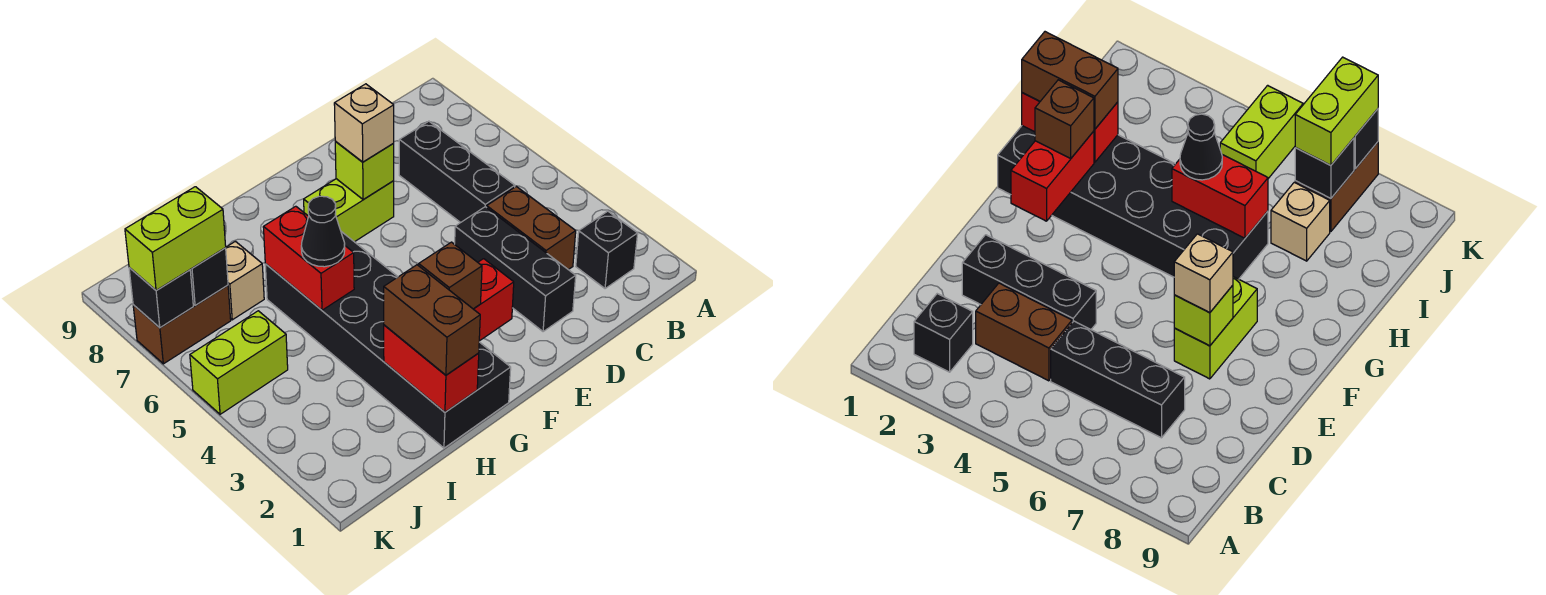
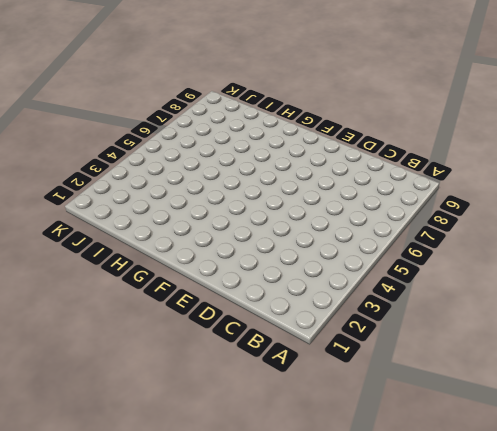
none -> black 1x1 brick [576,211,638,289]
none -> brown 1x2 brick [487,186,576,270]
none -> black 1x3 brick [399,121,515,223]

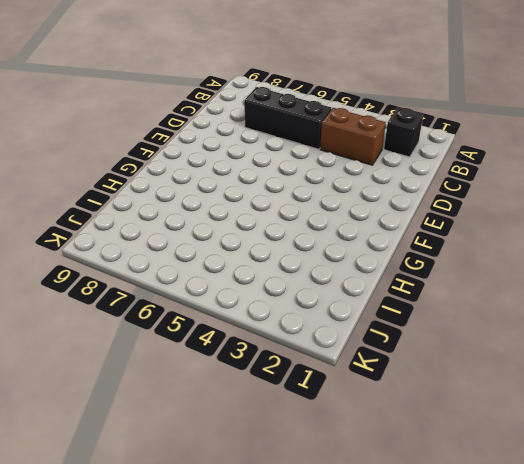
none -> black 1x3 brick [455,207,576,332]
none -> lime 1x2 brick [304,179,394,242]
none -> black 2x6 brick [265,232,511,448]

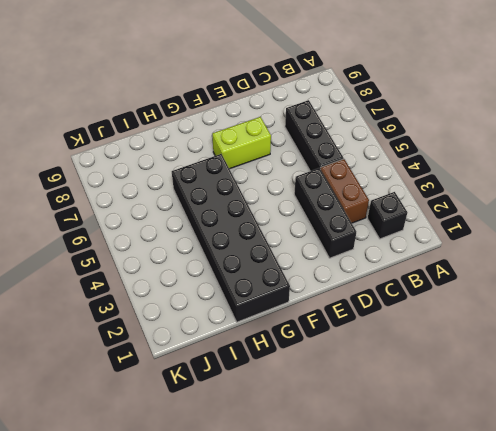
none -> tan 1x1 brick [226,241,264,320]
none -> lime 1x2 brick [190,311,288,414]
none -> brown 1x2 brick [133,285,231,364]

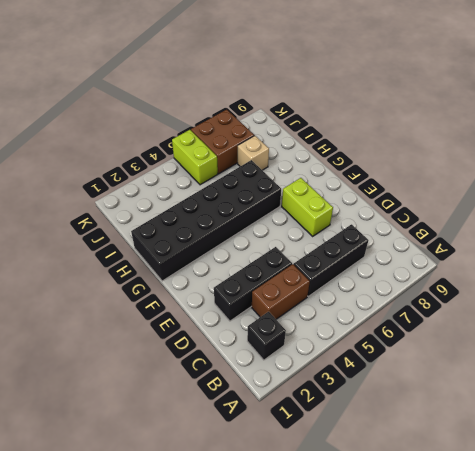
brown 2x2 brick [191,110,254,174] -> brown 1x2 brick [133,285,231,364]
none -> lime 1x1 brick [335,142,394,199]
none -> red 1x2 brick [474,259,514,341]
none -> red 1x2 brick [384,325,479,412]

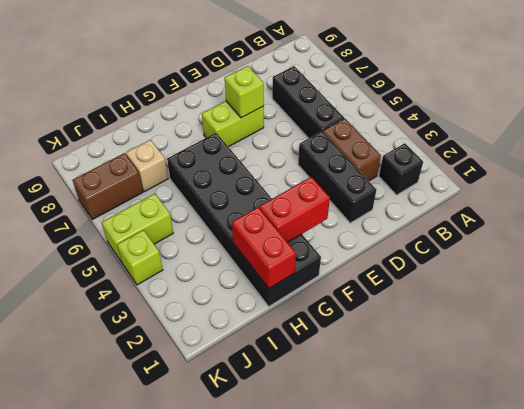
lime 1x1 brick [117,230,163,285] -> none
none -> red 1x2 brick [263,206,354,310]
none -> black 1x1 brick [190,248,228,306]
none -> black 1x1 brick [129,268,193,328]

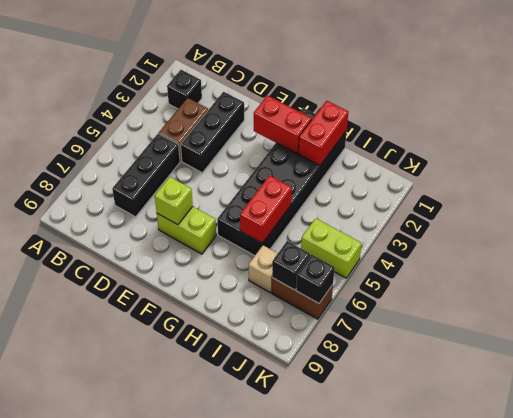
none -> tan 1x1 brick [334,84,394,162]
none -> brown 1x1 brick [419,242,482,309]
none -> brown 1x2 brick [384,265,480,375]

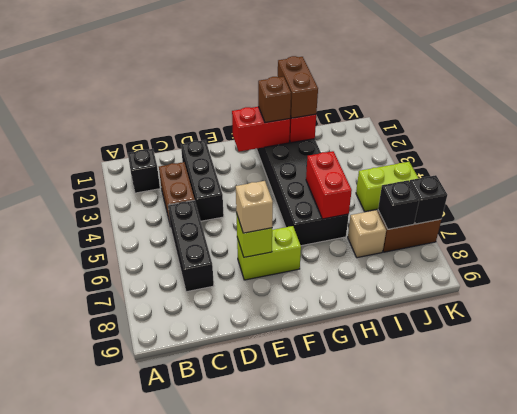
none -> black 1x1 cone [301,196,345,267]
none -> lime 1x2 brick [125,187,226,291]

